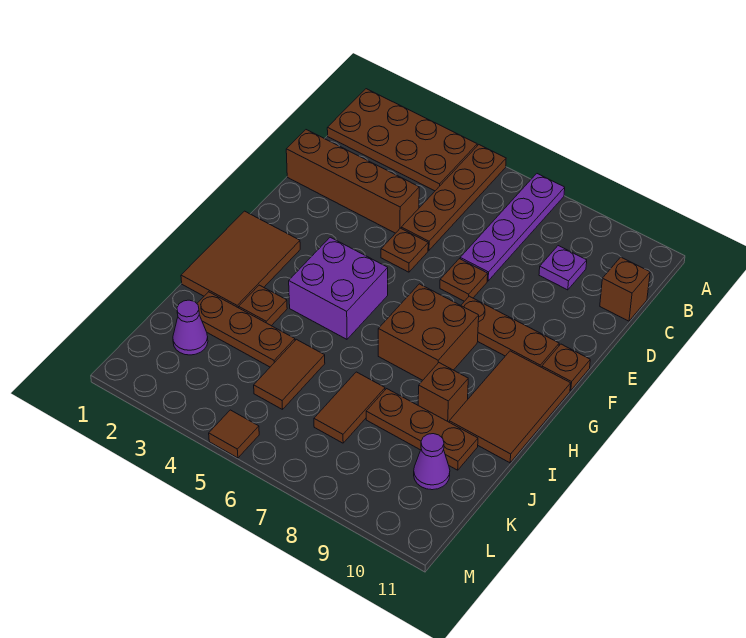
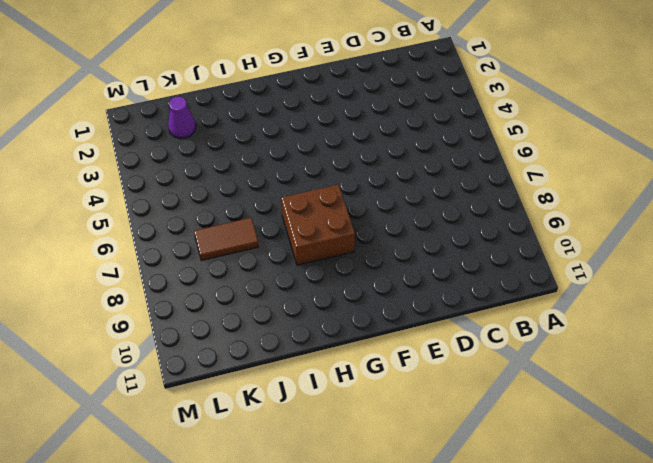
none -> brown 2x4 plate [327,89,477,191]
none -> brown 1x4 plate [401,145,506,250]
none -> purple 1x4 plate [460,174,565,281]

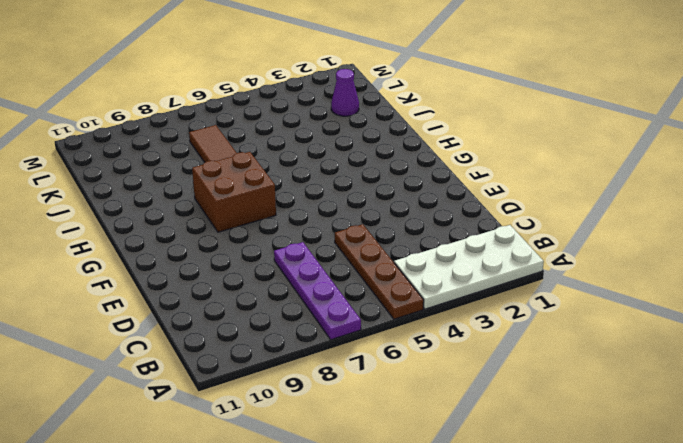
white 2x4 plate [394,225,544,309] -> brown 2x4 plate [327,89,477,191]
none -> purple 1x1 plate [539,246,587,290]
none -> brown 1x1 brick [600,257,650,321]
none -> brown 1x4 brick [286,130,419,233]

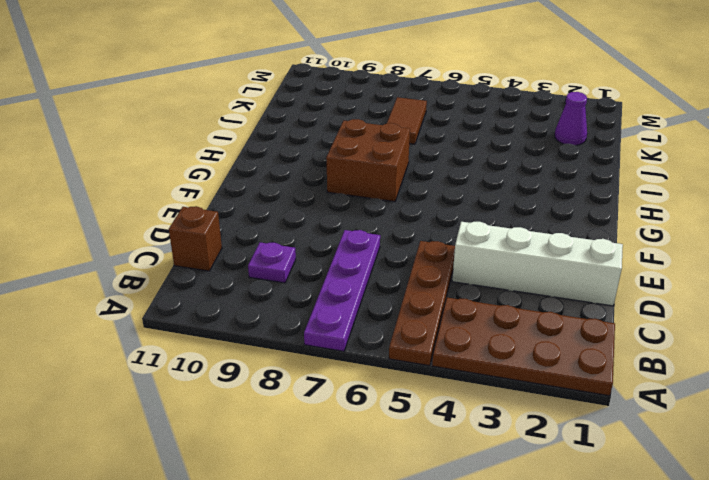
white 1x4 brick [452,222,623,306] -> brown 1x4 brick [286,130,419,233]
none -> brown 1x1 plate [381,228,428,272]
none -> brown 1x1 plate [440,259,488,301]
none -> brown 1x3 plate [461,296,559,367]

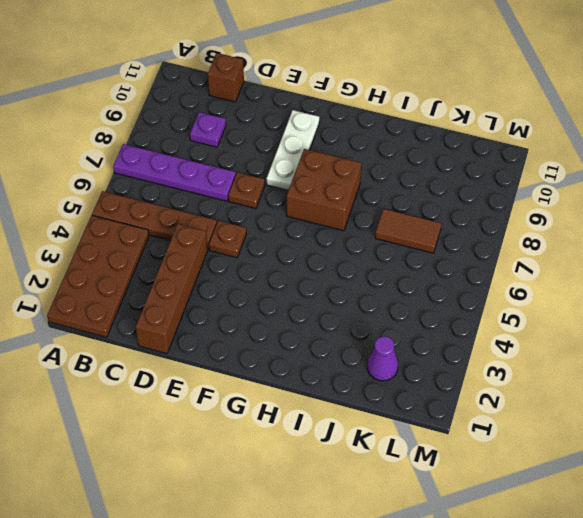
white 1x3 plate [266,110,319,190] -> brown 1x3 plate [461,296,559,367]
none -> brown 1x1 plate [542,344,590,391]
none -> brown 2x3 tile [181,211,300,308]
none -> purple 2x2 brick [289,237,388,339]

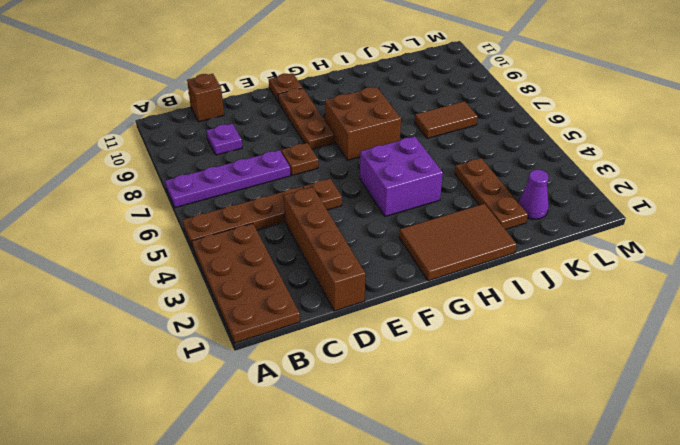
none -> brown 2x3 tile [449,351,571,463]
none -> brown 1x1 plate [239,285,287,326]
none -> brown 1x1 brick [418,363,468,422]

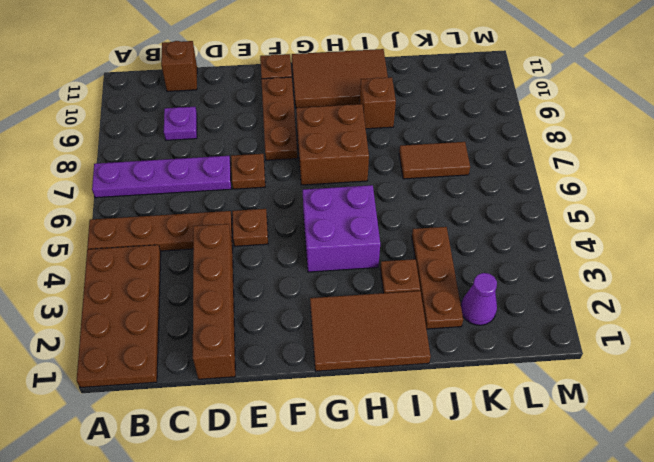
none -> brown 1x2 tile [254,339,325,410]
none -> brown 1x3 plate [366,389,478,470]
none -> purple 1x1 cone [414,434,450,490]

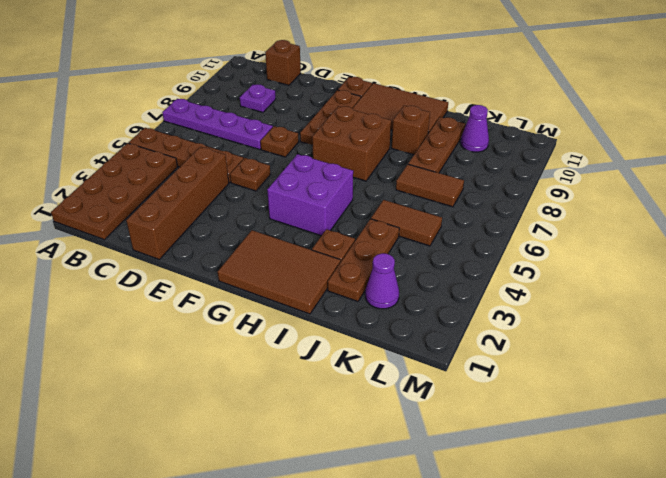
none -> brown 1x1 tile [209,410,259,458]

